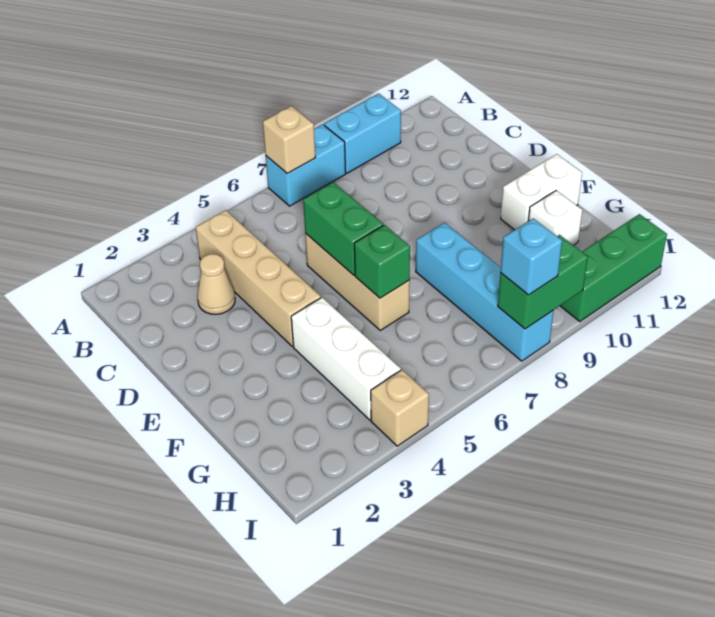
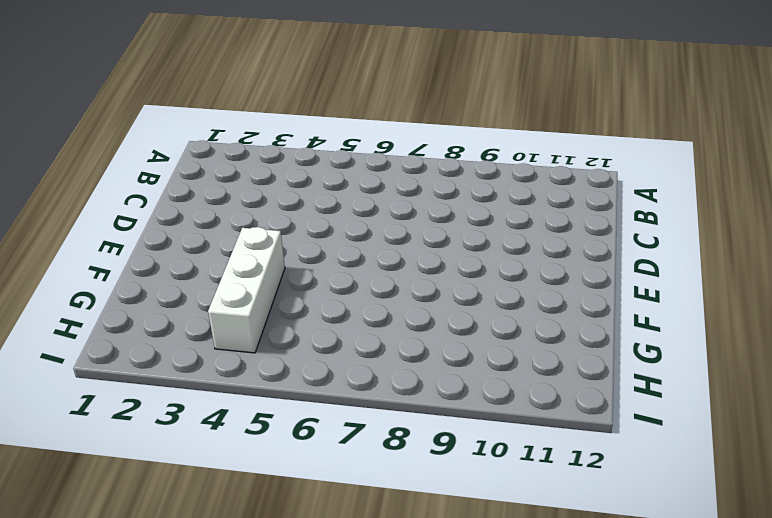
none -> cyan 1x2 brick [266,124,346,206]
none -> cyan 1x2 brick [324,94,401,173]
none -> tan 1x4 brick [196,210,321,347]

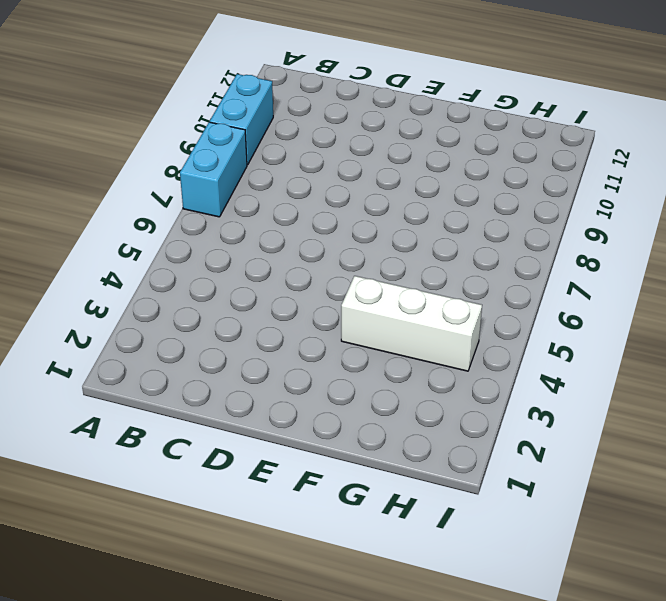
none -> tan 1x4 brick [196,210,321,347]
none -> tan 1x1 cone [197,254,235,314]
none -> tan 1x3 brick [305,233,410,330]

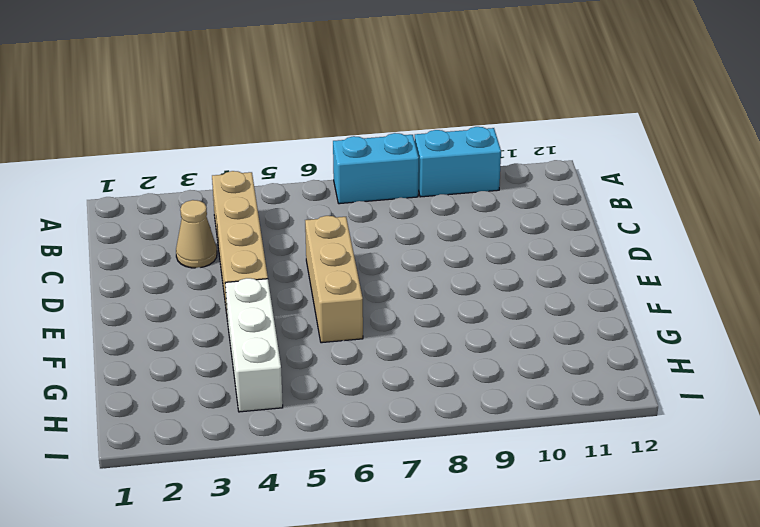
none -> cyan 1x4 brick [416,223,553,361]
none -> white 1x2 brick [501,154,582,230]
none -> white 1x1 brick [529,191,582,245]

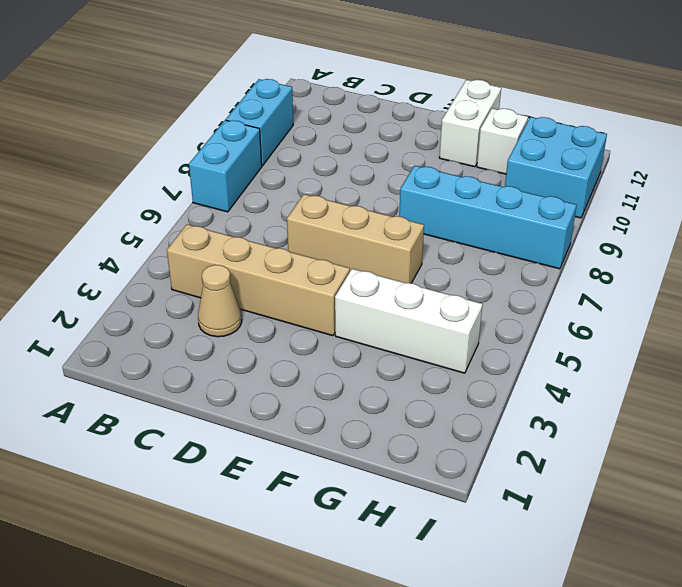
cyan 2x2 brick [505,117,607,218] -> green 1x3 brick [560,214,667,321]
none -> tan 1x1 brick [371,370,429,446]
none -> tan 1x1 brick [263,106,315,174]
none -> green 1x2 brick [303,182,383,275]

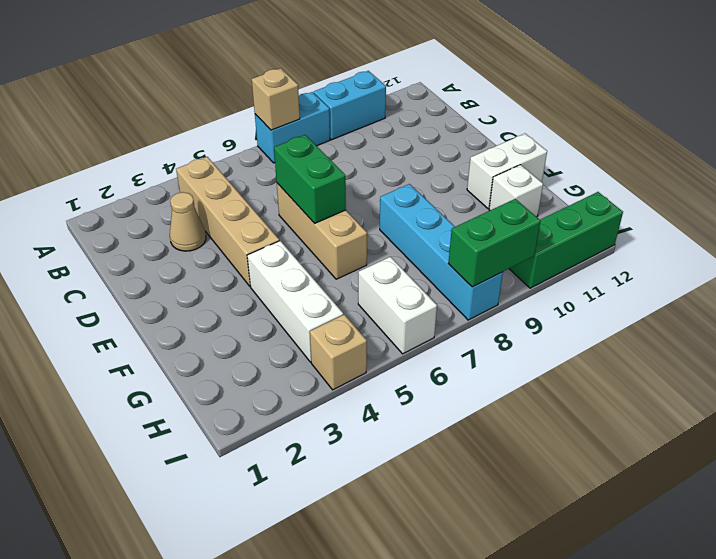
white 1x2 brick [358,257,437,354] -> none
none -> green 1x1 brick [354,225,410,298]
none -> cyan 1x1 brick [500,218,562,295]

